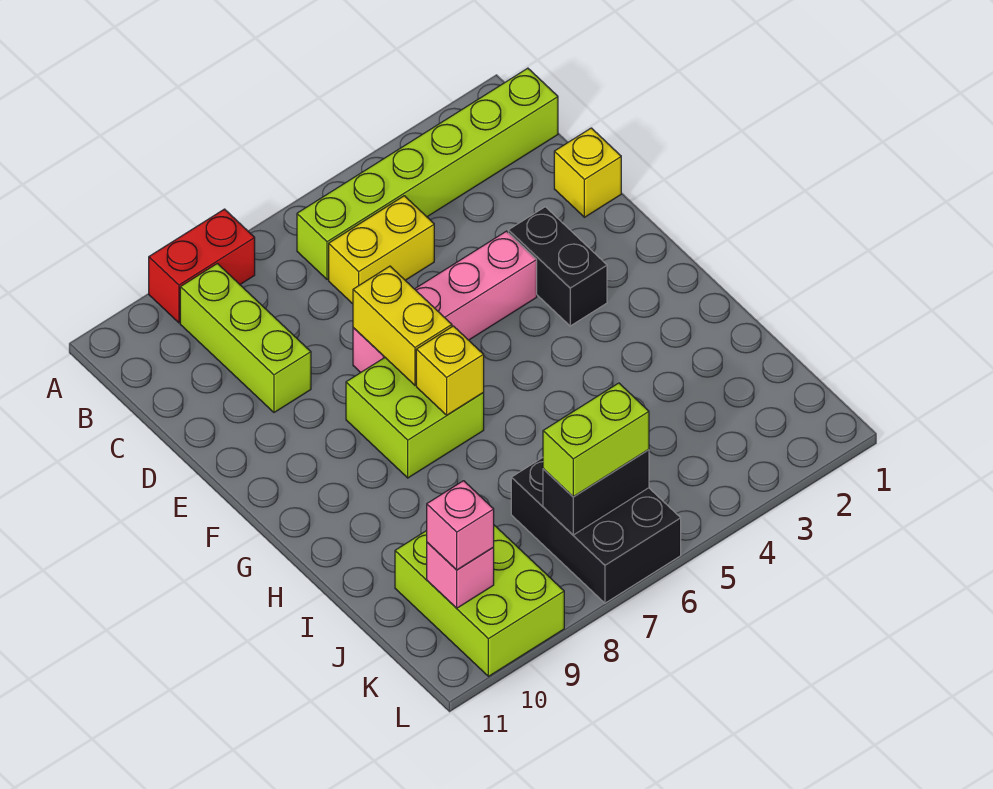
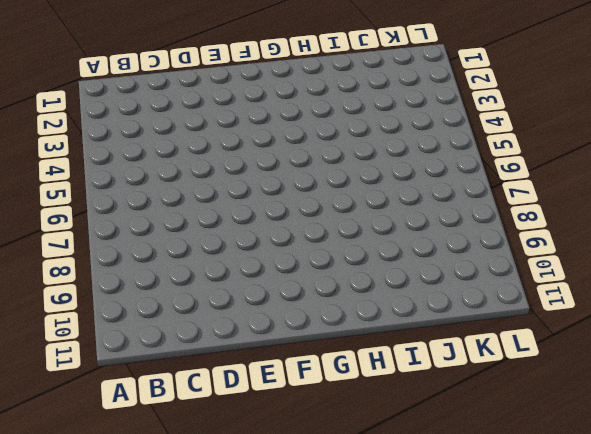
none -> red 1x2 brick [149,209,255,323]
none -> lime 1x6 brick [297,68,558,279]
none -> lime 1x3 brick [180,264,311,412]

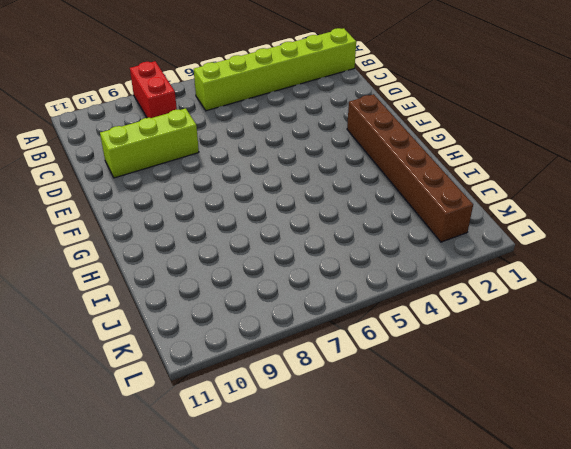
red 1x2 brick [130,61,177,118] -> red 1x2 brick turned to [149,209,255,323]
lime 1x3 brick [100,108,199,178] -> lime 1x3 brick turned to [180,264,311,412]
brown 1x6 brick [347,94,473,242] -> none
none -> yellow 1x2 brick [329,196,434,304]
none -> yellow 1x1 brick [554,128,621,217]
none -> black 1x2 brick [508,207,607,326]

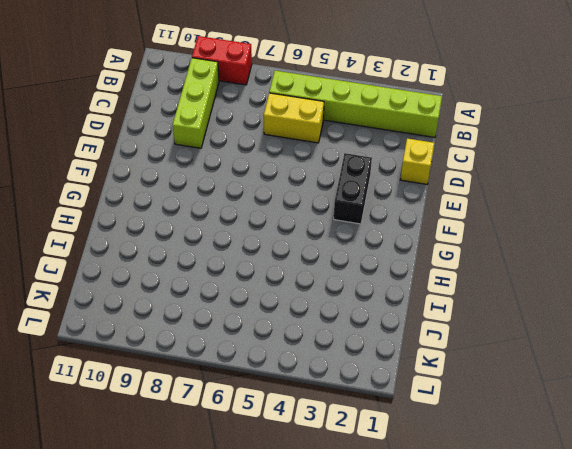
none -> pink 1x4 brick [353,231,537,372]
none -> lime 2x2 brick [346,358,484,478]
none -> black 2x3 brick [511,458,681,603]

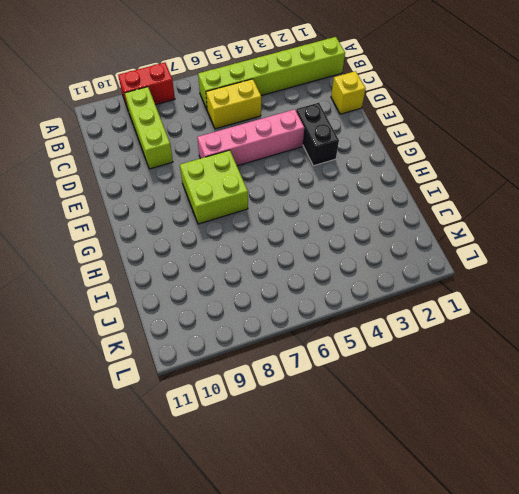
none -> black 2x3 brick [511,458,681,603]
none -> lime 2x3 brick [395,525,564,676]
none -> yellow 1x2 brick [353,266,452,385]

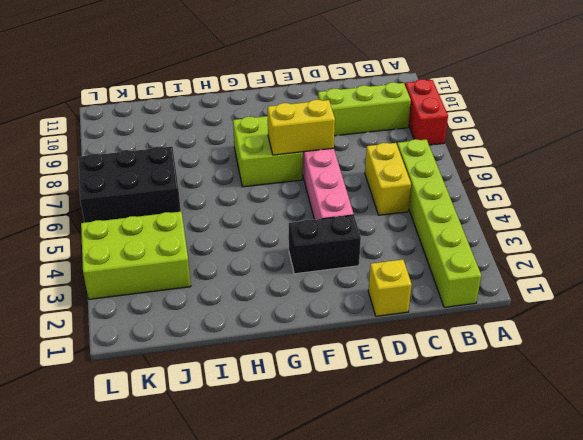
lime 2x3 brick [81,212,191,299] -> lime 2x3 brick moved to [395,525,564,676]
none -> yellow 1x1 brick [416,326,484,415]
none -> black 1x2 brick [543,450,649,535]
none -> pink 1x1 brick [427,542,494,608]

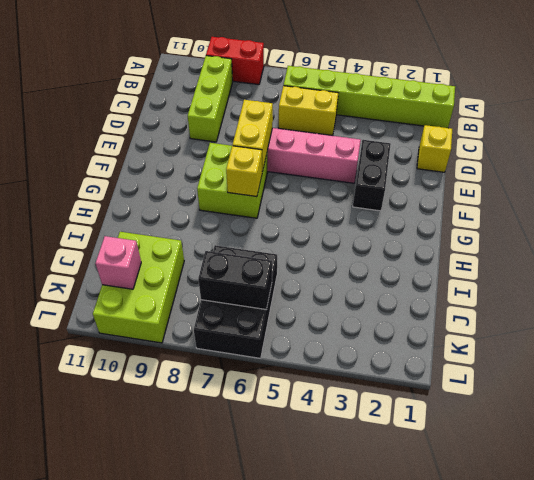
none -> lime 1x2 brick [543,383,649,497]
none -> pink 1x1 brick [427,481,494,570]

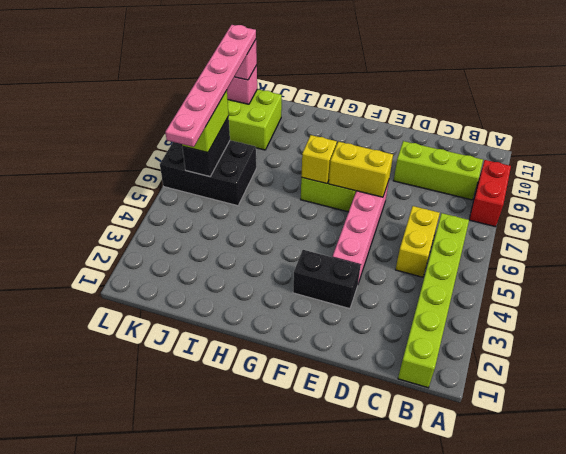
pink 1x6 plate [165,25,256,147] -> none
none -> yellow 1x1 brick [554,128,621,217]

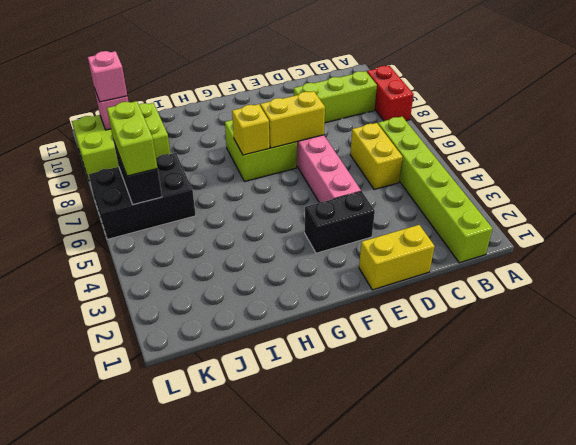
yellow 1x2 brick [359,225,435,290] -> yellow 1x1 brick [554,128,621,217]

